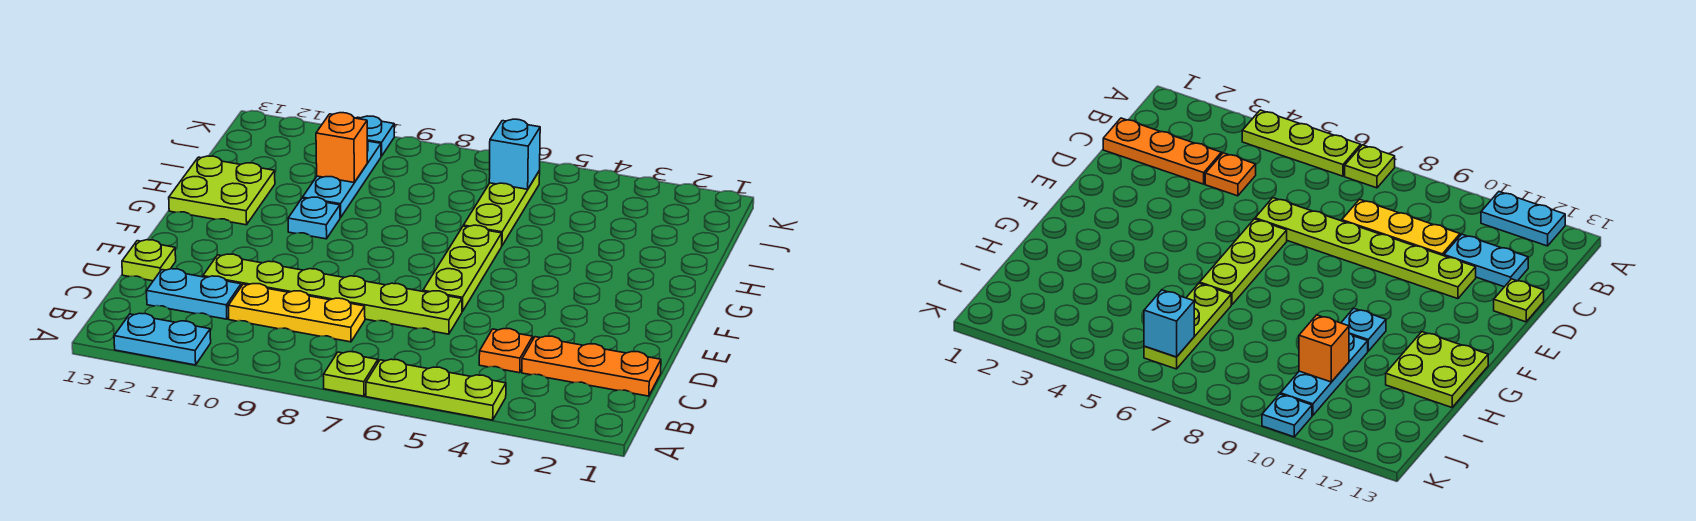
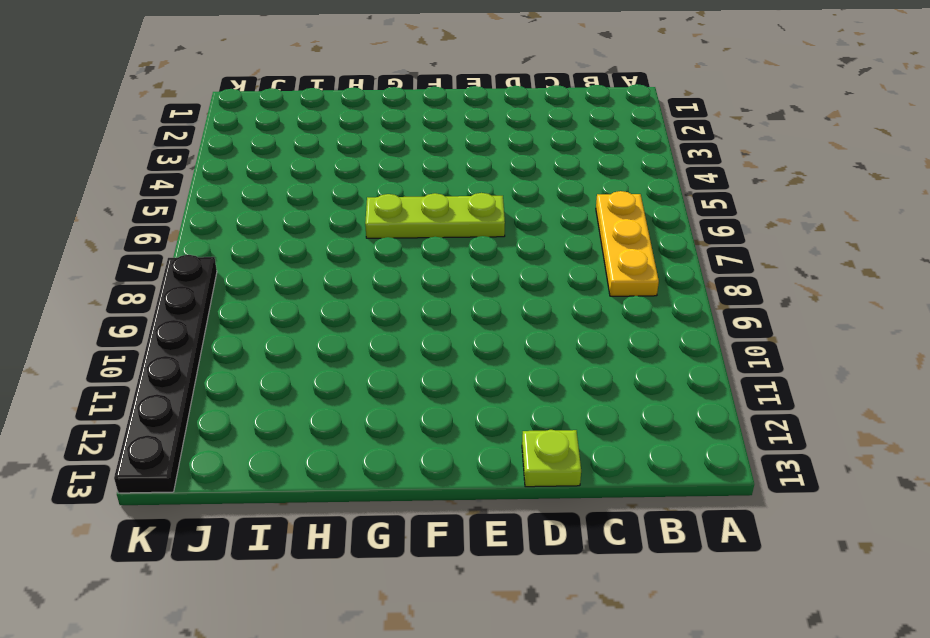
yellow 1x3 plate [596,191,659,296] -> yellow 1x3 plate moved to [228,284,365,342]
black 1x6 plate [114,255,217,493] -> cyan 1x1 plate [357,116,394,156]
none -> lime 1x3 plate [366,359,506,420]
none -> lime 1x1 plate [323,352,378,396]
none -> cyan 1x2 plate [114,313,211,365]

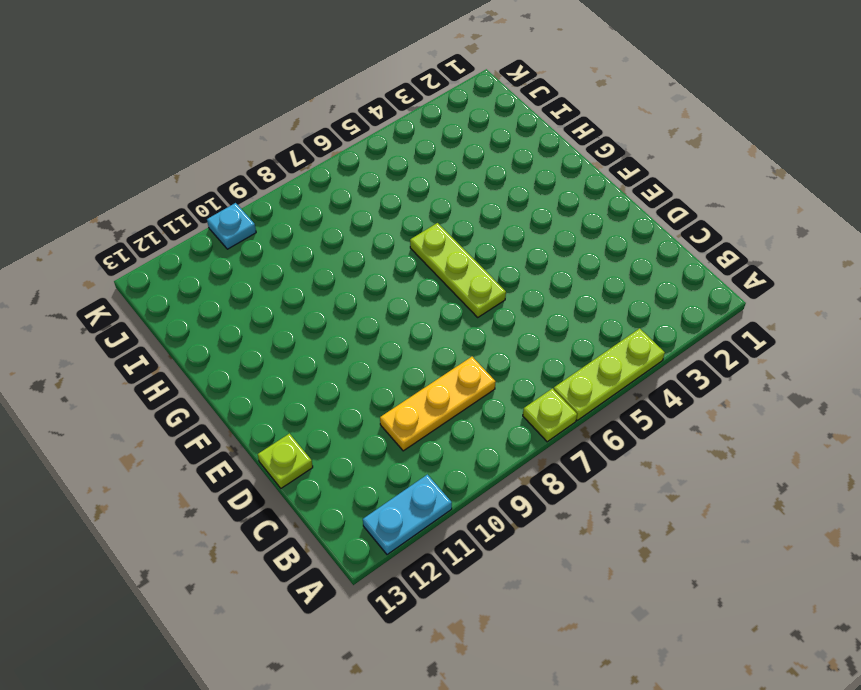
none -> orange 1x3 plate [522,336,661,396]
none -> orange 1x1 plate [479,329,533,373]
none -> cyan 1x2 plate [147,269,241,319]

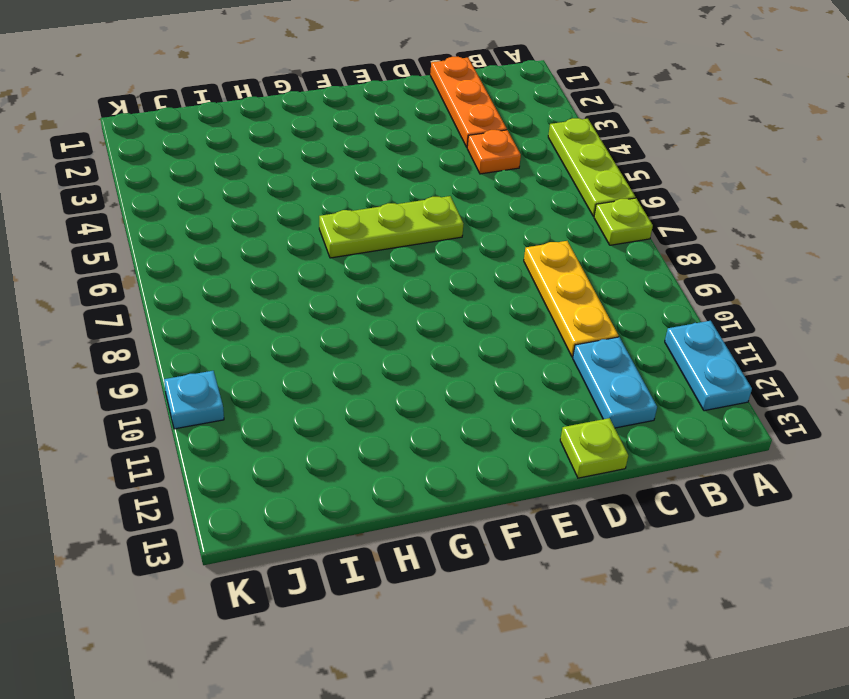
none -> lime 1x6 plate [203,254,462,334]
none -> cyan 1x1 plate [288,197,340,239]
none -> lime 2x2 plate [169,156,275,225]

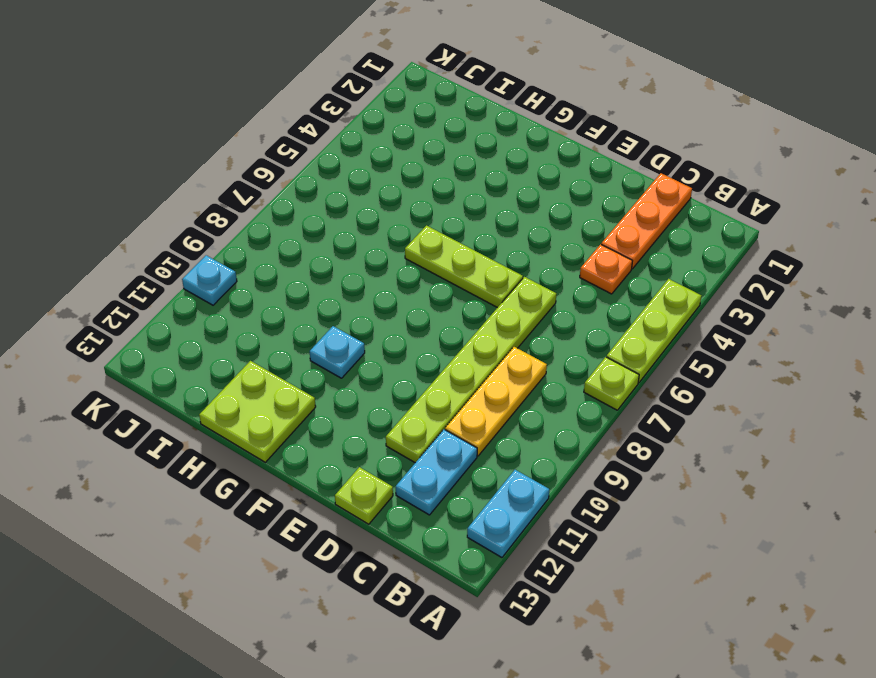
none -> lime 1x3 plate [463,171,540,245]
none -> cyan 1x3 plate [303,140,381,218]
none -> orange 1x1 brick [316,113,367,182]

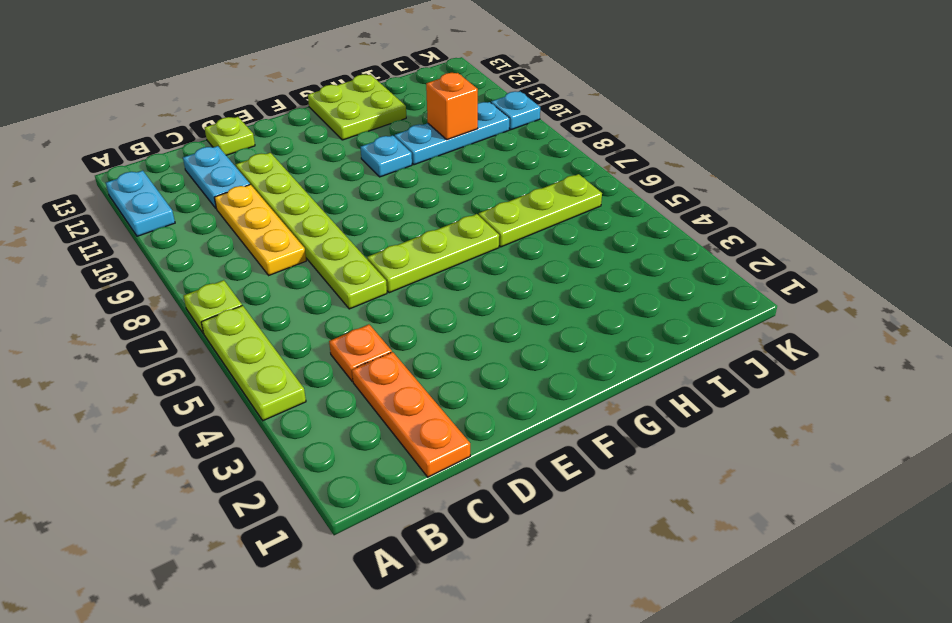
none -> cyan 1x1 brick [489,119,540,189]

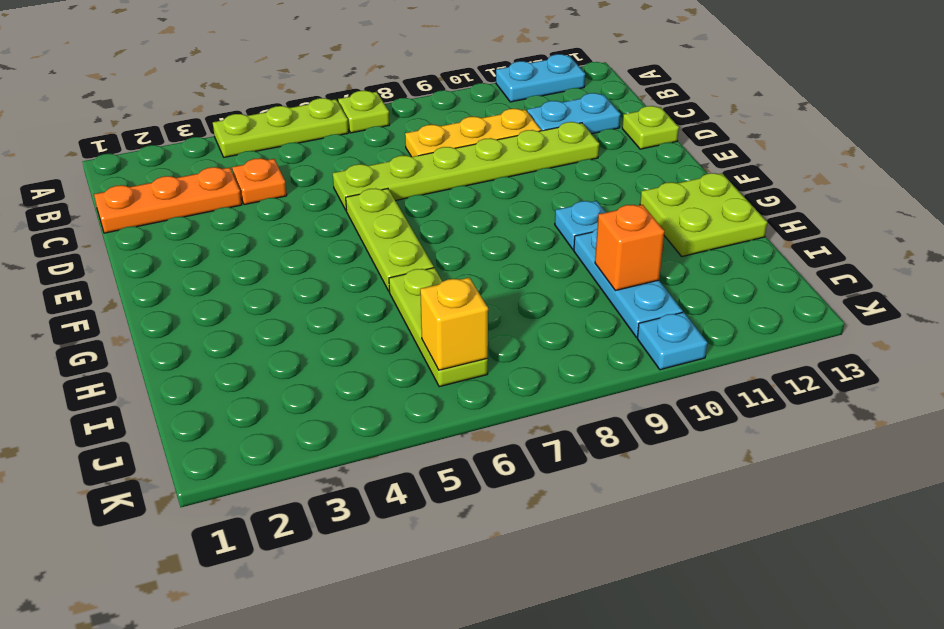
yellow 1x1 brick [420,278,488,370] -> cyan 1x1 brick [489,119,540,189]

